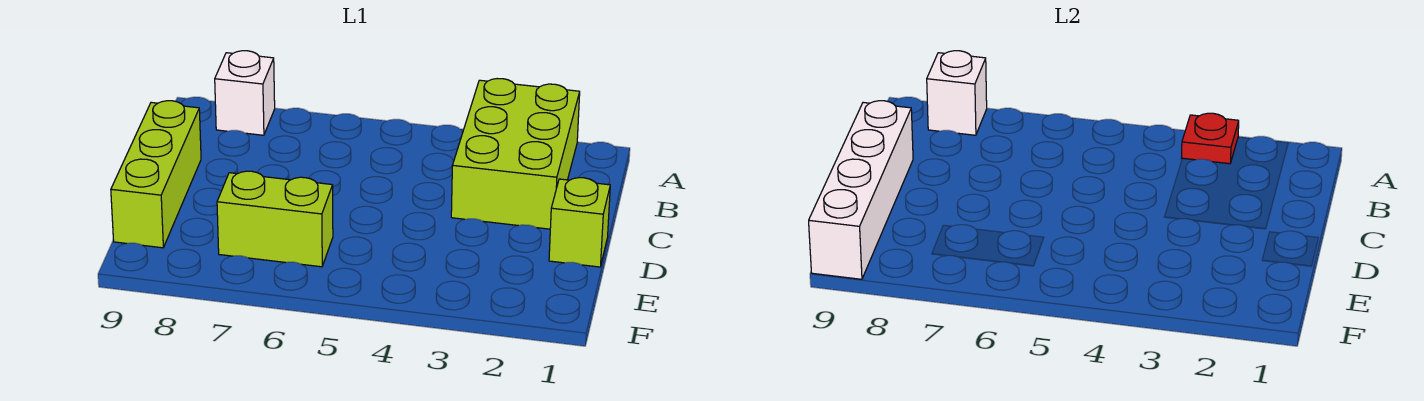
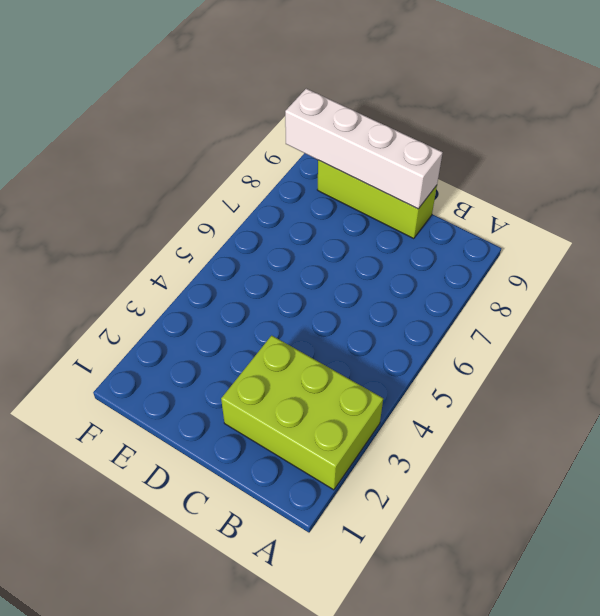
none -> white 1x1 brick [215,51,275,135]
none -> lime 1x1 brick [549,178,610,267]

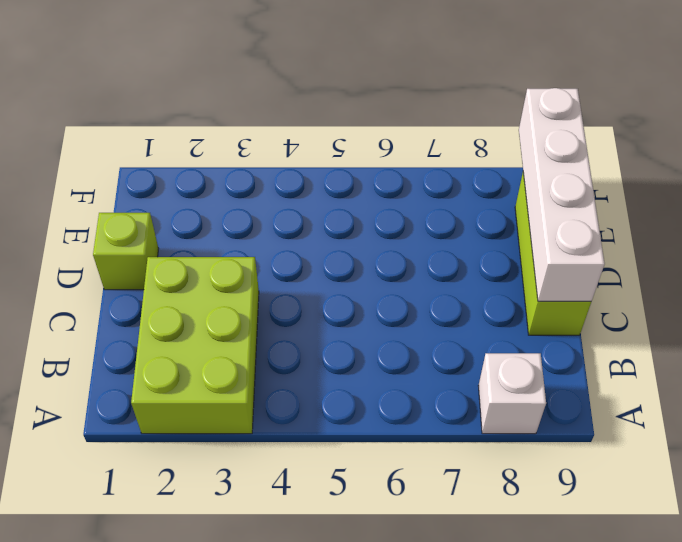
none -> lime 1x2 brick [217,171,333,267]
none -> red 1x1 plate [1182,113,1239,164]

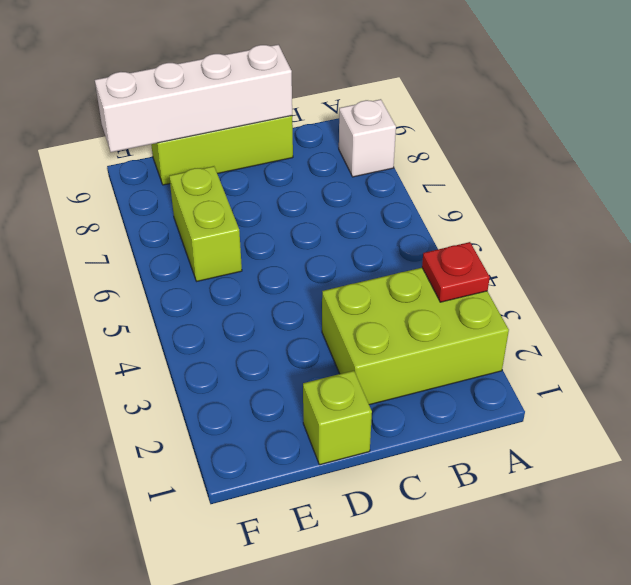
none -> white 1x1 brick [927,51,987,135]

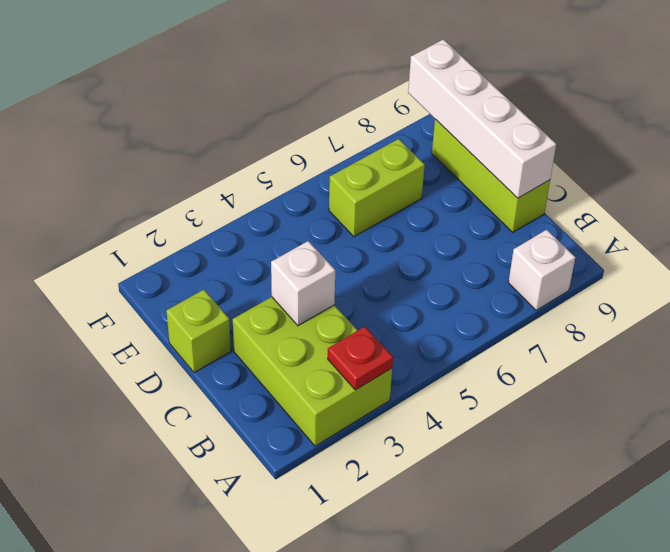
white 1x1 brick [271,241,335,326] -> white 1x1 brick moved to [927,51,987,135]

